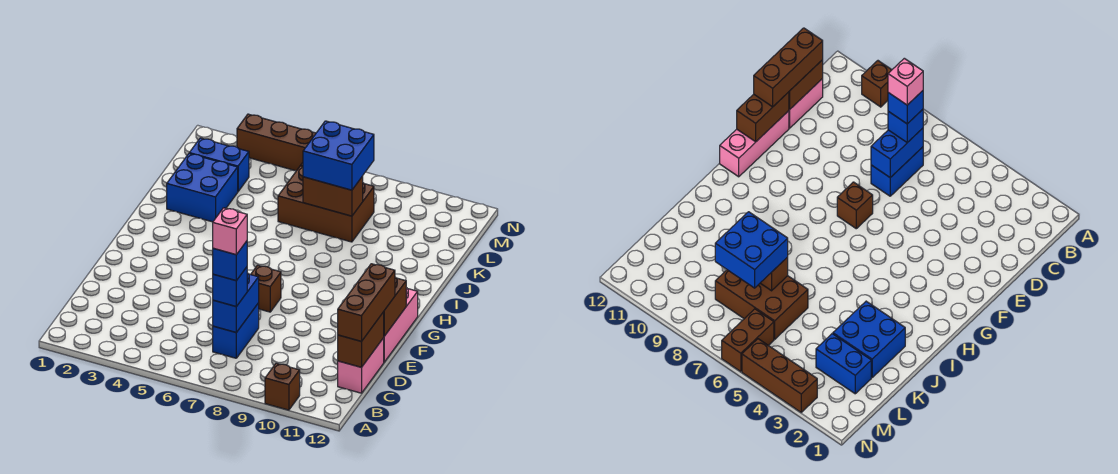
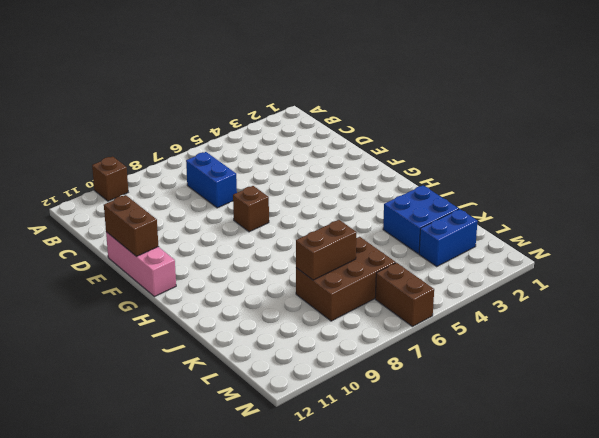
none -> pink 1x2 brick [338,338,384,393]
none -> brown 1x3 brick [237,114,316,171]
none -> blue 1x2 brick [213,273,259,332]

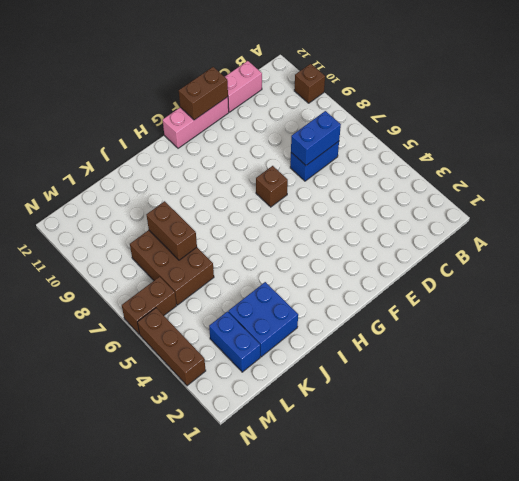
none -> brown 1x2 brick [338,312,384,367]
none -> blue 1x1 brick [213,267,247,306]
none -> brown 1x3 brick [338,264,395,341]

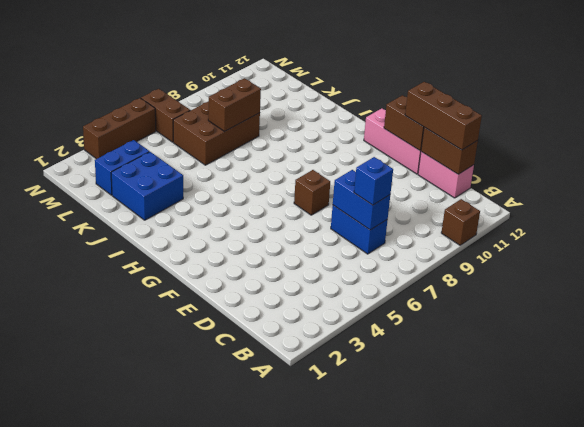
none -> blue 2x2 brick [303,121,374,190]
none -> blue 1x1 brick [213,241,247,281]
none -> pink 1x1 brick [213,208,247,255]

